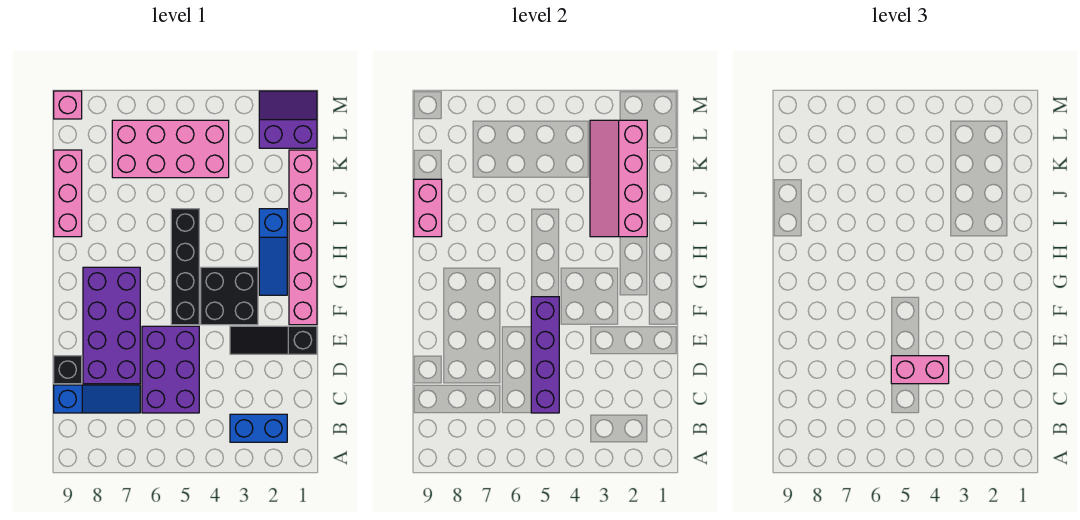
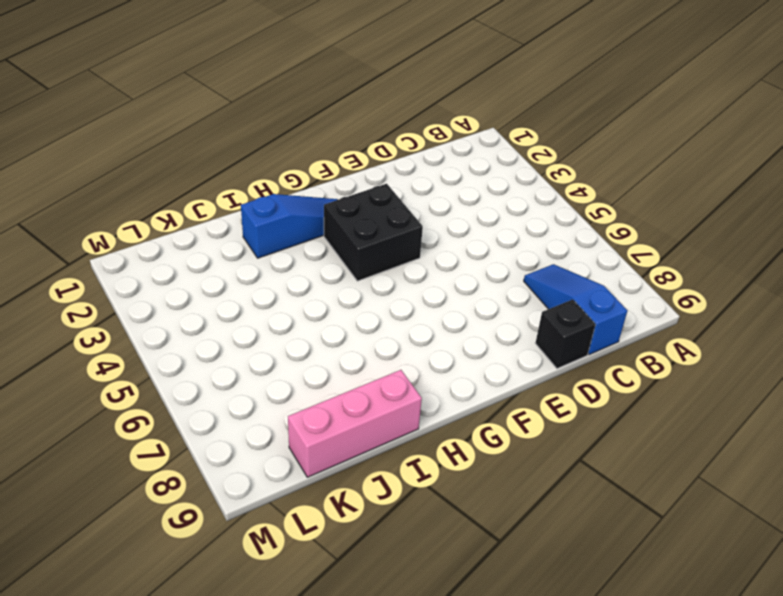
none -> blue 1x2 brick [230,414,287,442]
none -> purple 2x3 brick [142,326,199,413]
none -> purple 2x4 brick [83,267,140,384]

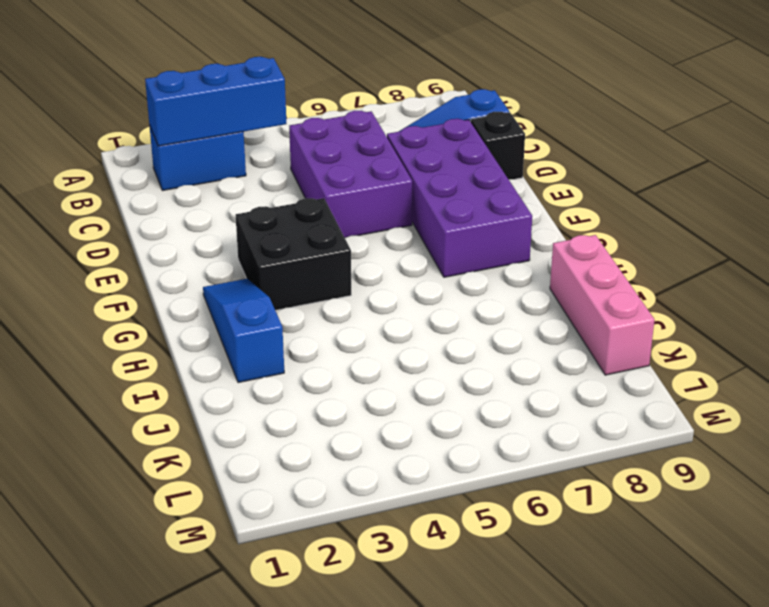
blue 1x3 brick [145,57,286,146] -> none
none -> black 1x3 slope [230,326,317,354]
none -> pink 1x6 brick [289,150,317,325]
none -> black 1x4 brick [171,209,199,325]

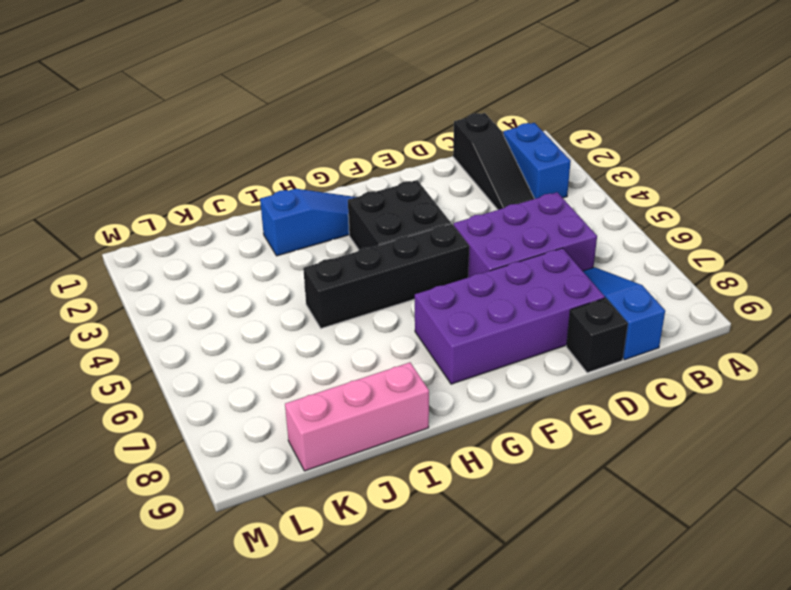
black 1x3 slope [453,113,534,210] -> black 1x3 slope moved to [230,326,317,354]
none -> pink 1x6 brick [289,150,317,325]
none -> pink 2x4 brick [112,120,229,178]
none -> purple 2x2 slope [259,91,317,148]

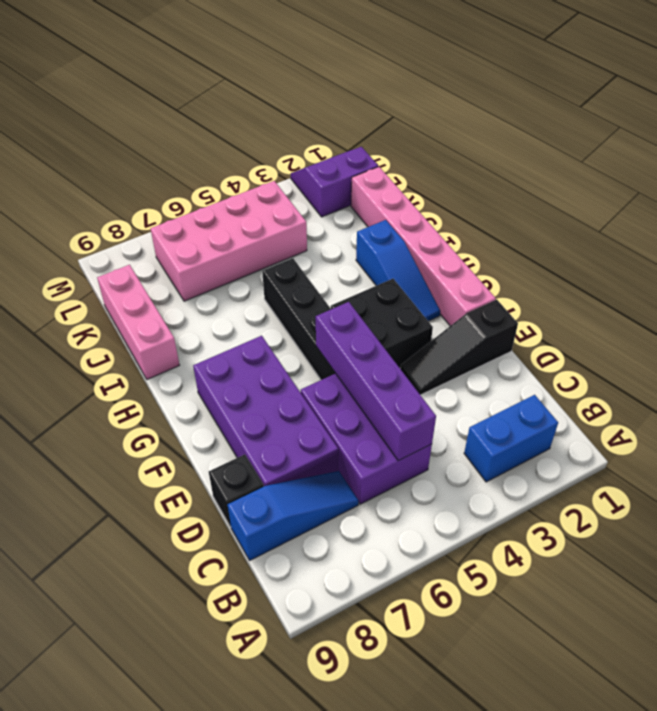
none -> pink 1x1 brick [54,91,82,119]
none -> pink 2x4 slope [590,120,647,237]
none -> pink 1x2 brick [414,179,442,237]

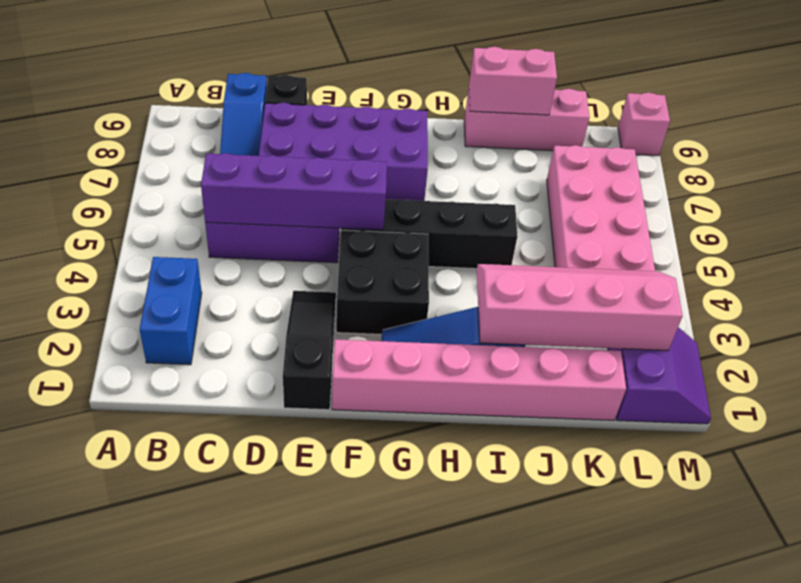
none -> pink 1x2 brick [891,356,949,384]

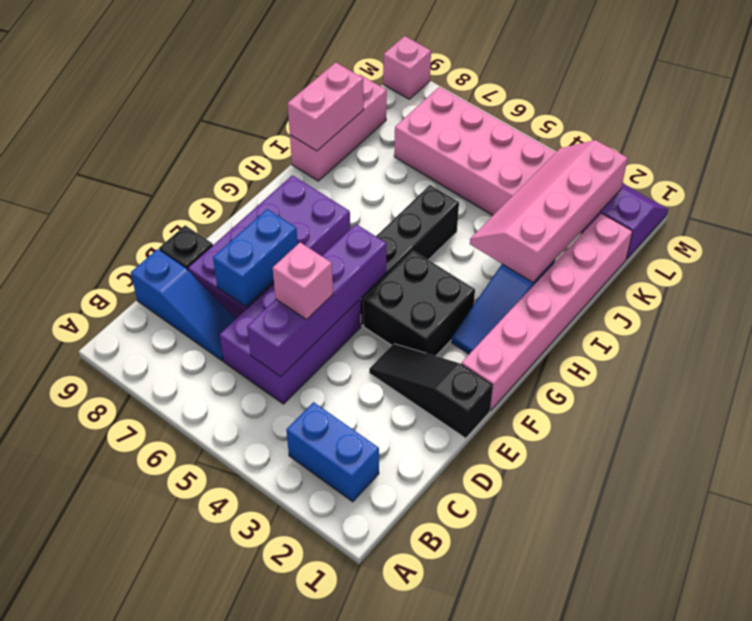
pink 1x1 brick [273,243,333,320] -> pink 1x2 brick [891,356,949,384]
blue 1x2 brick [213,209,298,307] -> none

